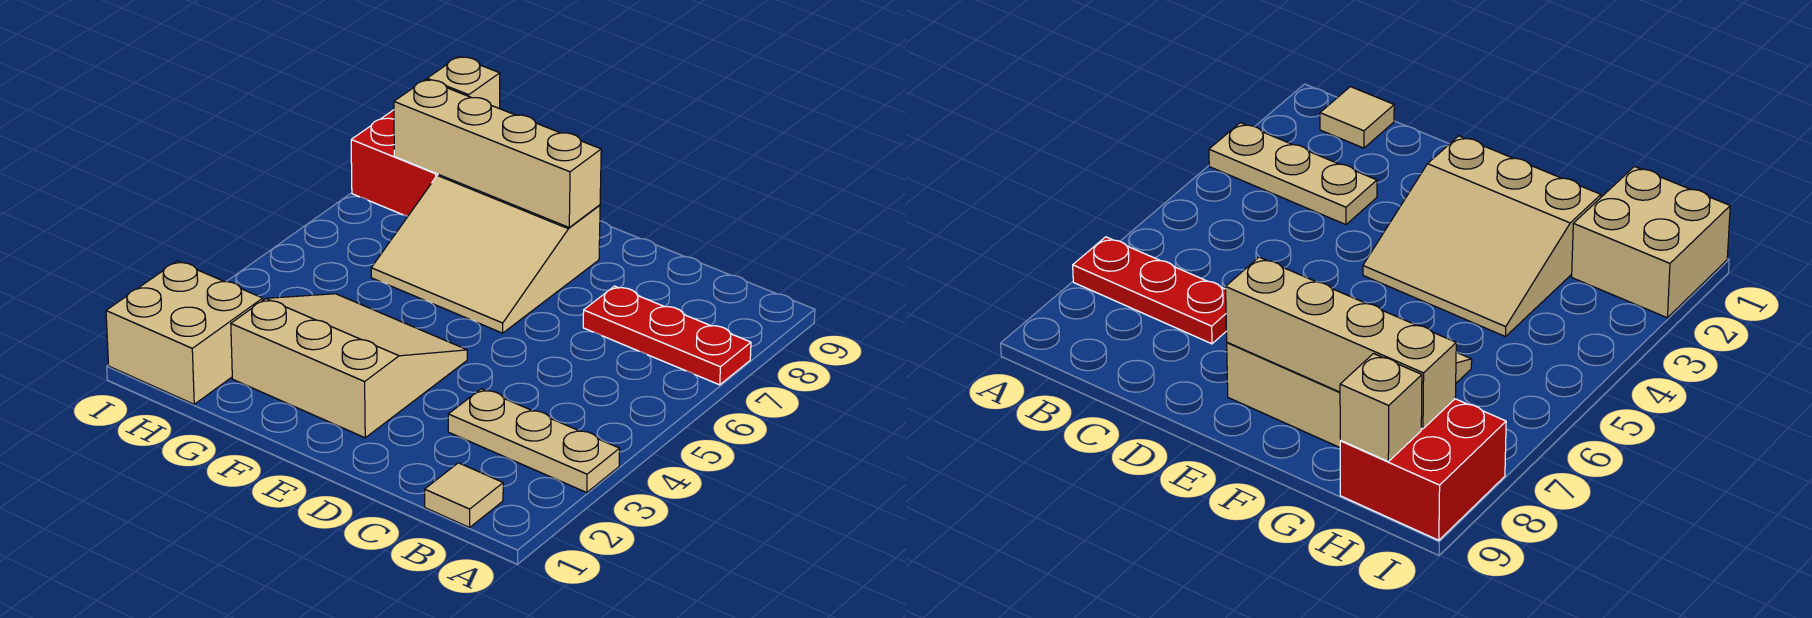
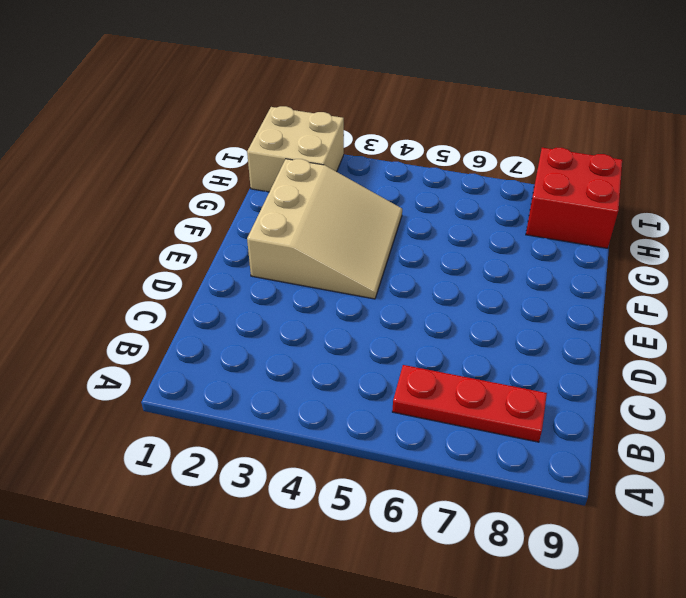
red 1x3 plate [392,365,547,442] -> red 1x3 plate turned to [583,286,751,385]
none -> tan 1x3 plate [448,389,620,493]
none -> tan 1x1 tile [425,463,503,528]

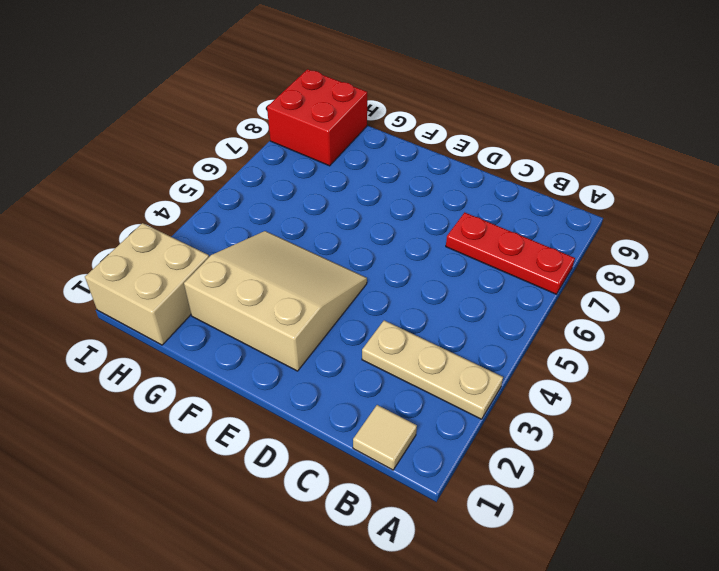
none -> tan 3x3 slope [371,174,600,333]
none -> tan 1x4 brick [394,80,601,227]

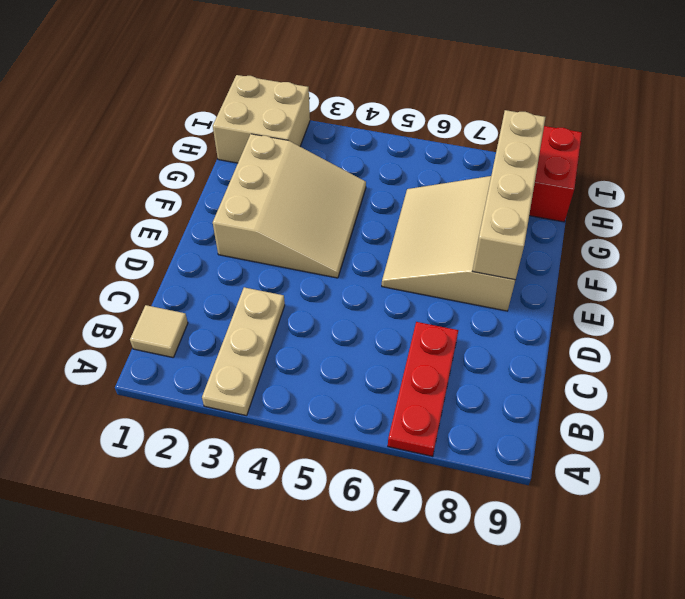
none -> tan 1x1 brick [427,57,500,109]

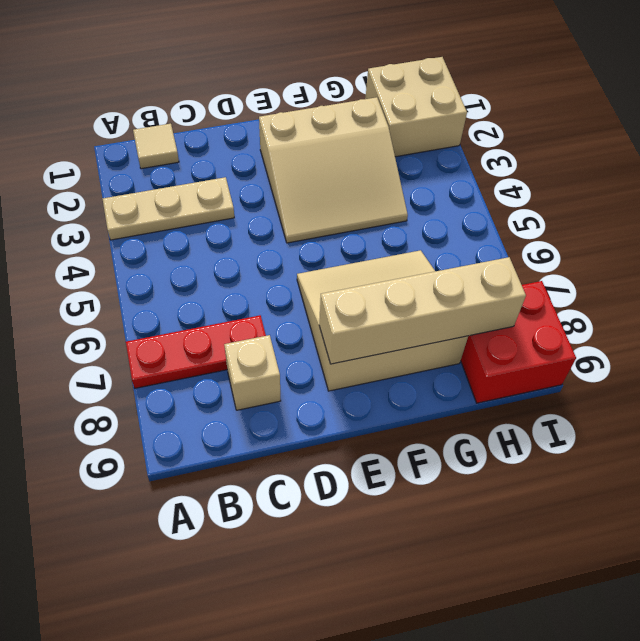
tan 1x1 brick [224,335,281,410] -> tan 1x1 brick moved to [427,57,500,109]

